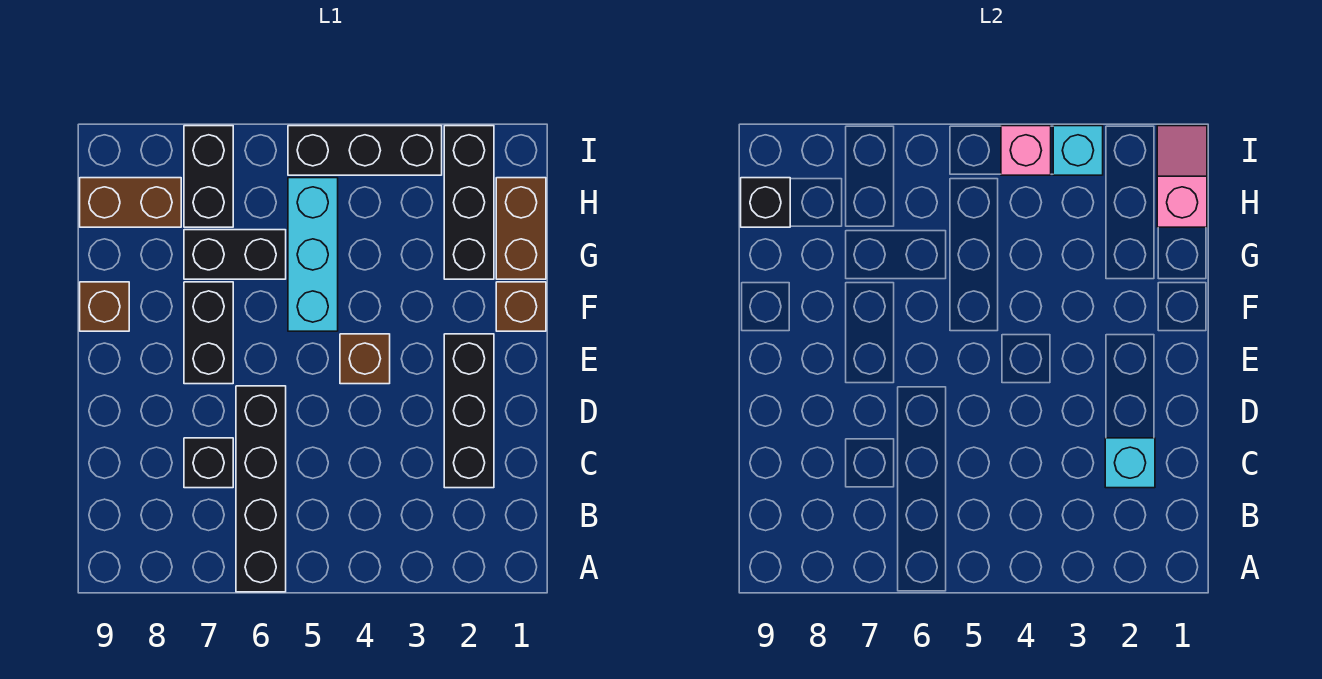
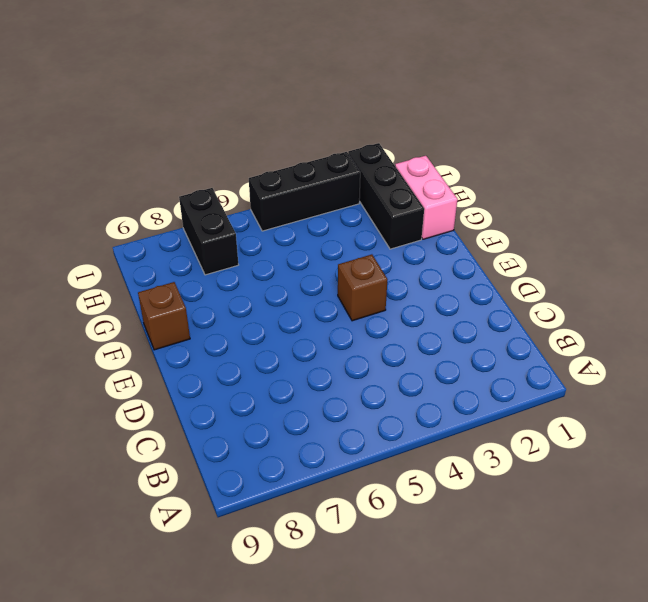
pink 1x2 brick [395,156,458,239] -> brown 1x2 brick [496,178,546,279]
none -> black 1x4 brick [236,386,286,592]
none -> black 1x3 brick [444,334,494,488]
none -> black 1x1 brick [184,438,233,488]

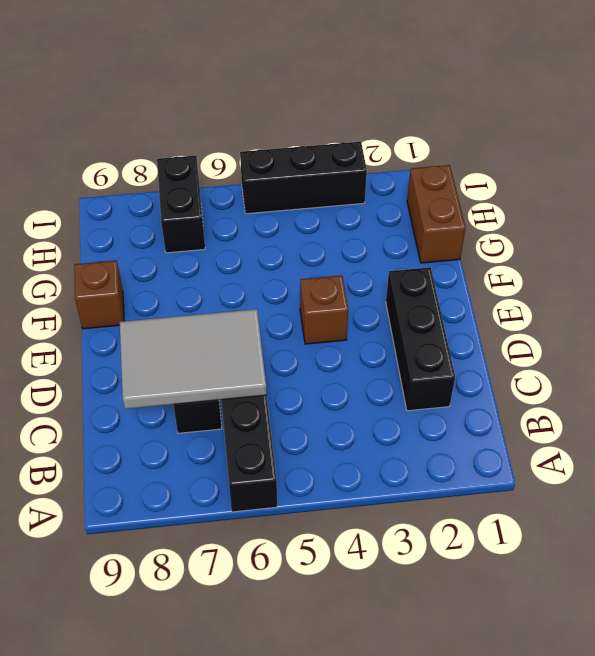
grey 2x3 tile [120,309,267,409] -> none
none -> black 1x2 brick [184,282,233,384]
none -> brown 1x1 brick [496,282,546,331]
none -> cyan 1x3 brick [288,178,338,331]

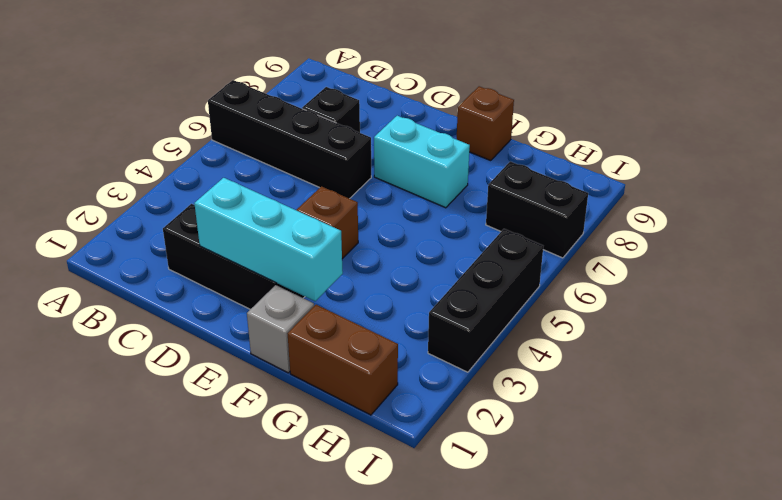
cyan 1x3 brick [194,178,343,301] -> cyan 1x3 brick moved to [288,178,338,331]
cyan 1x2 brick [374,116,470,208] -> black 1x2 brick [184,282,233,384]
grey 1x1 brick [247,285,314,373] -> brown 1x1 brick [496,282,546,331]
none -> black 1x3 brick [444,126,494,279]
none -> black 1x2 brick [184,230,286,279]
none -> brown 1x2 brick [80,178,181,227]

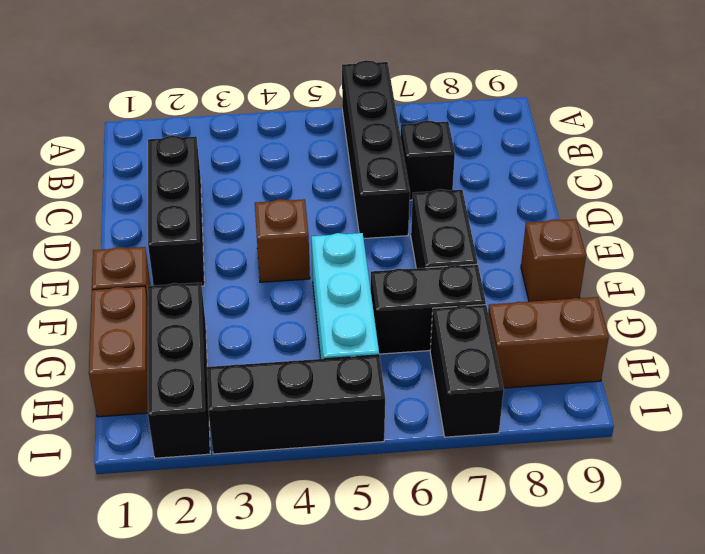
none -> cyan 1x1 brick [1105,438,1155,488]
none -> pink 1x2 slope [1157,126,1207,227]
none -> black 1x1 brick [741,178,790,227]

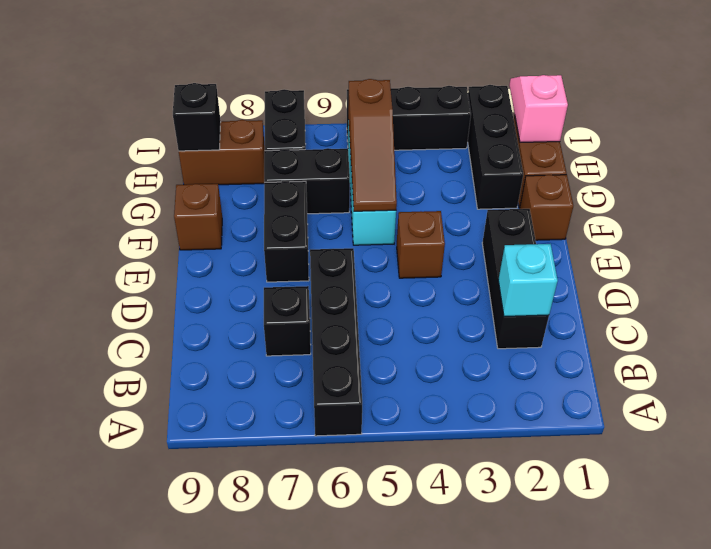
brown 1x3 slope [348,79,397,211] -> none
none -> cyan 1x1 brick [1053,126,1103,175]
none -> pink 1x1 brick [1001,126,1051,175]

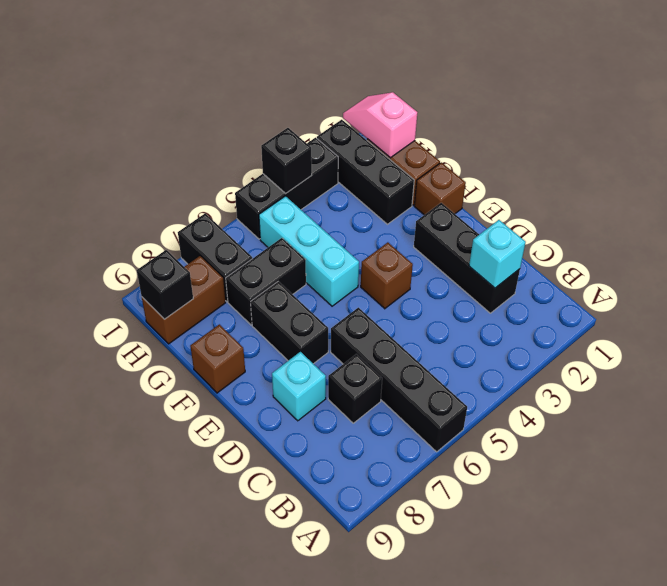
cyan 1x1 brick [272,352,326,421] -> cyan 1x1 brick moved to [1053,126,1103,175]
black 1x1 brick [261,128,312,193] -> pink 1x1 brick [1001,126,1051,175]

